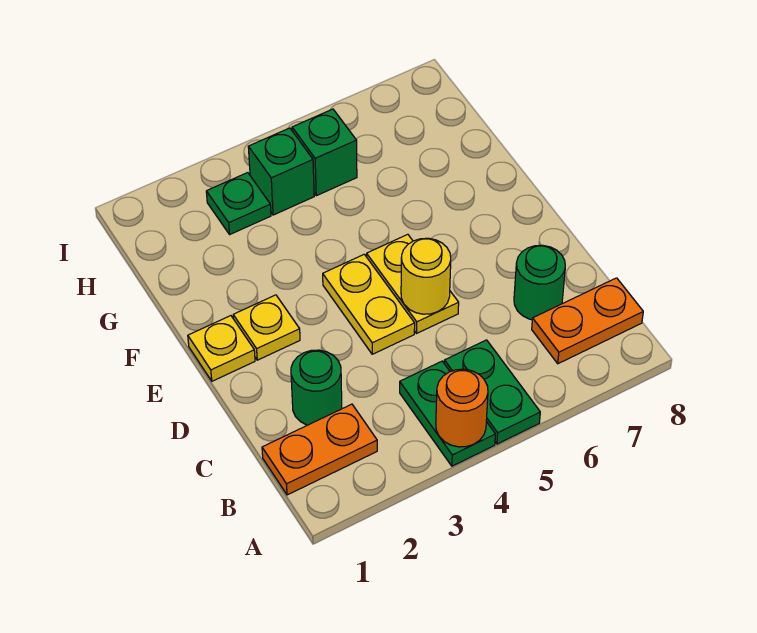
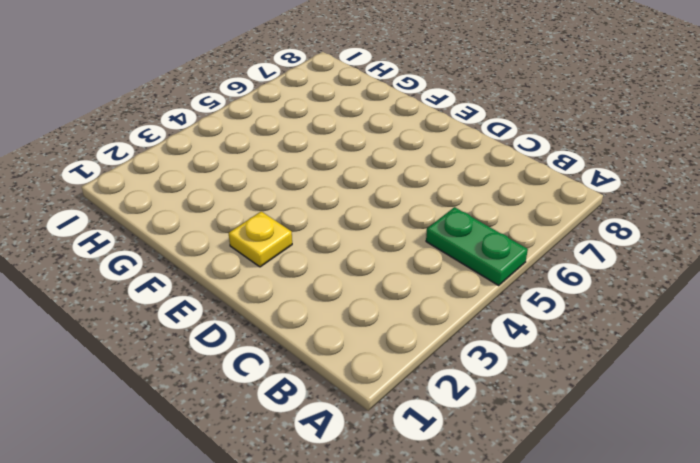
none -> green 1x2 plate [400,361,495,466]
none -> orange 1x2 plate [262,404,377,495]
none -> orange 1x2 plate [532,278,643,364]

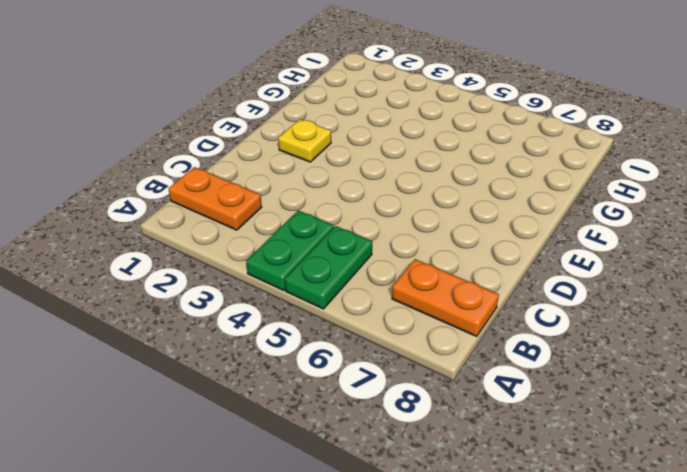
none -> green 1x1 round brick [291,350,342,425]
none -> green 1x1 round brick [514,245,565,320]
none -> yellow 1x2 plate [323,254,415,354]

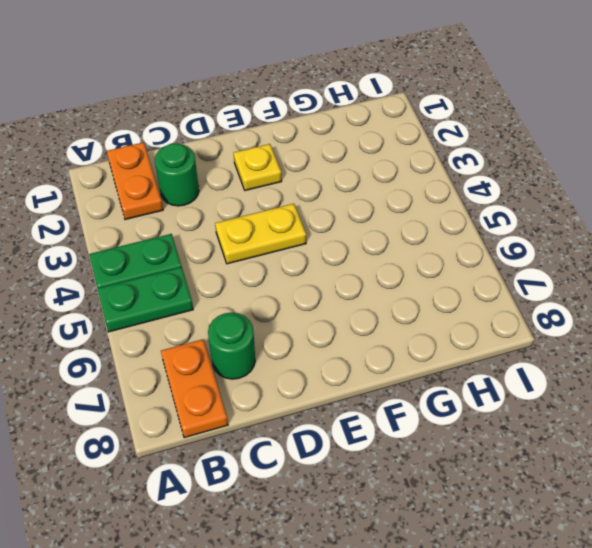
none -> yellow 1x2 plate [367,234,459,333]
none -> yellow 1x1 plate [188,316,255,381]
none -> green 1x1 plate [206,173,271,234]

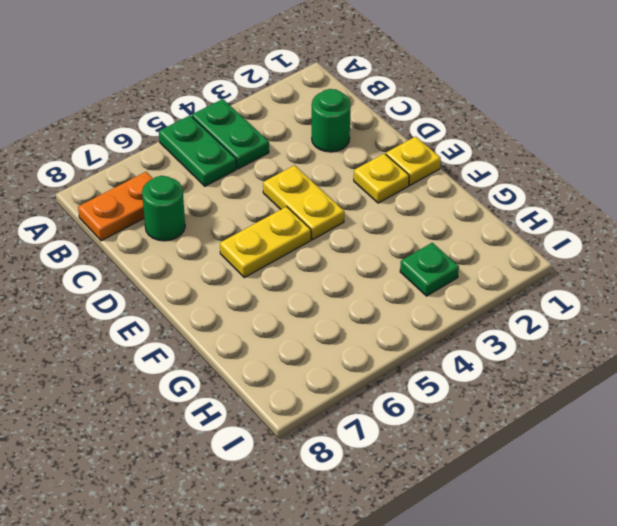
yellow 1x2 plate [220,207,311,278] -> yellow 1x2 plate turned to [367,234,459,333]
none -> orange 1x2 plate [262,404,377,495]
none -> green 1x1 brick [248,128,314,215]
none -> green 1x1 brick [292,109,357,196]

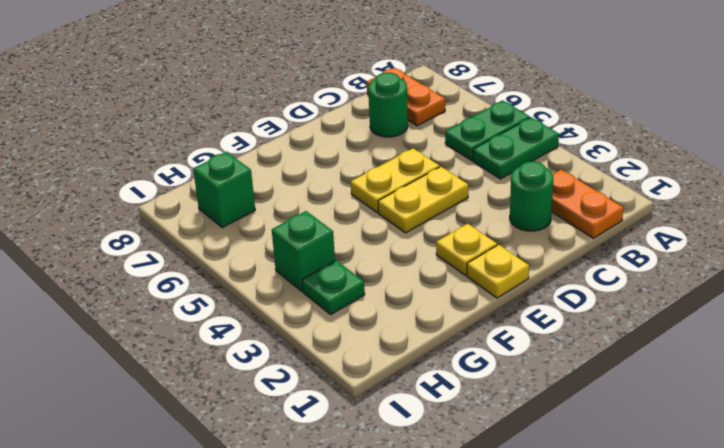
green 1x1 brick [193,152,255,228] -> green 1x1 brick moved to [292,109,357,196]
none -> orange 1x1 round brick [436,369,488,447]
none -> yellow 1x1 round brick [401,238,451,314]

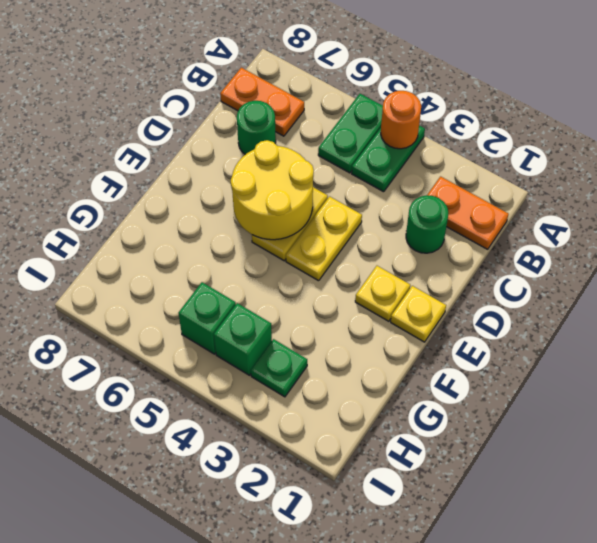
yellow 2x2 round brick [231,140,314,240] -> yellow 1x1 round brick [401,238,451,314]

